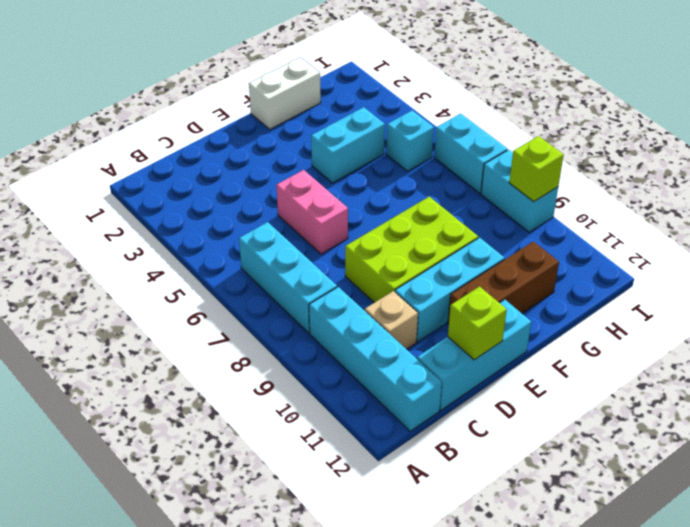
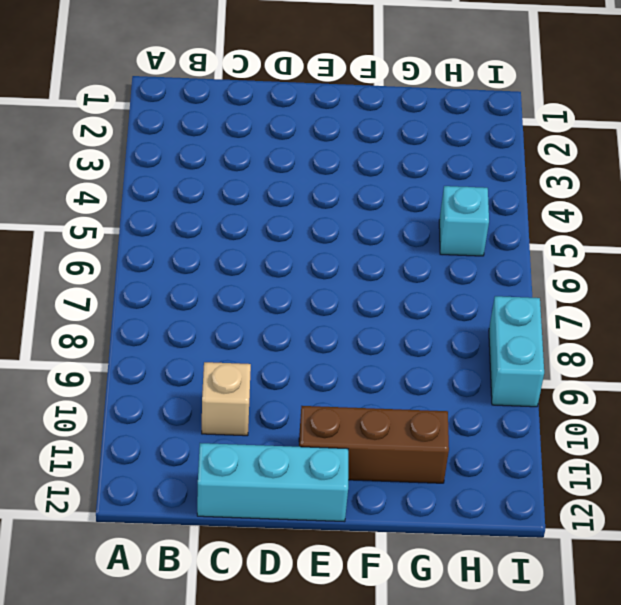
none -> cyan 1x3 brick [239,222,337,333]
none -> cyan 1x4 brick [309,287,442,431]
none -> pink 1x2 brick [276,170,348,254]

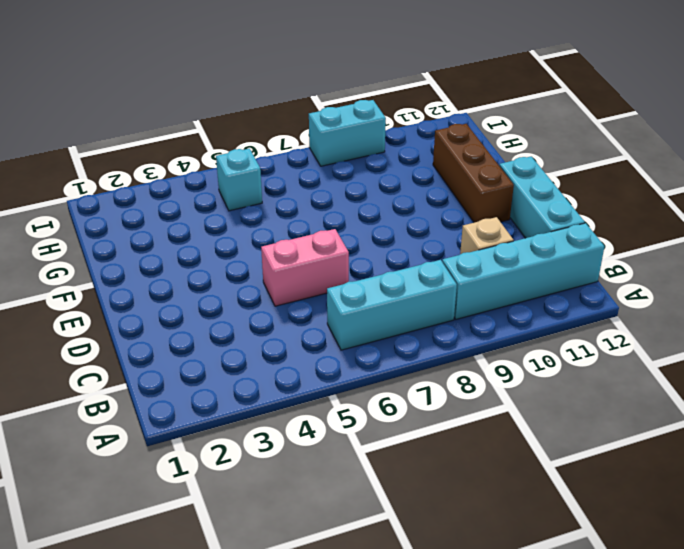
none -> lime 2x3 brick [345,197,478,303]
none -> cyan 1x3 brick [395,238,505,342]
none -> white 1x2 brick [249,57,321,129]

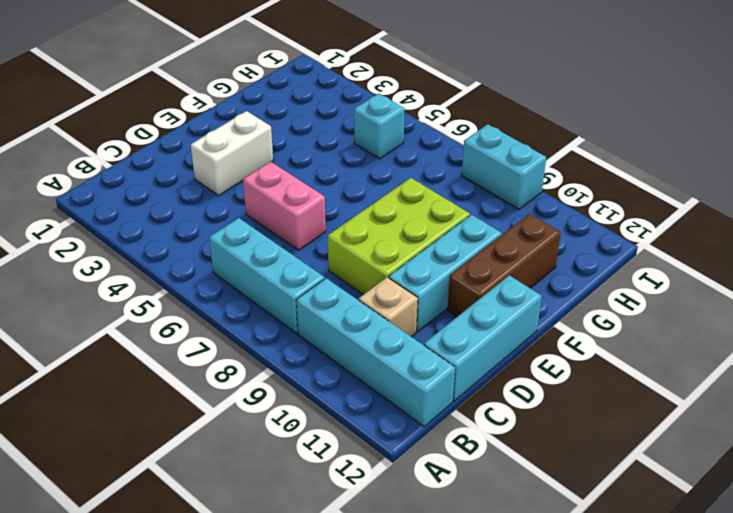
white 1x2 brick [191,111,273,195] -> white 1x2 brick moved to [249,57,321,129]
none -> cyan 1x2 brick [311,107,385,183]
none -> cyan 1x2 brick [434,114,508,193]
none -> lime 1x1 brick [448,287,507,360]

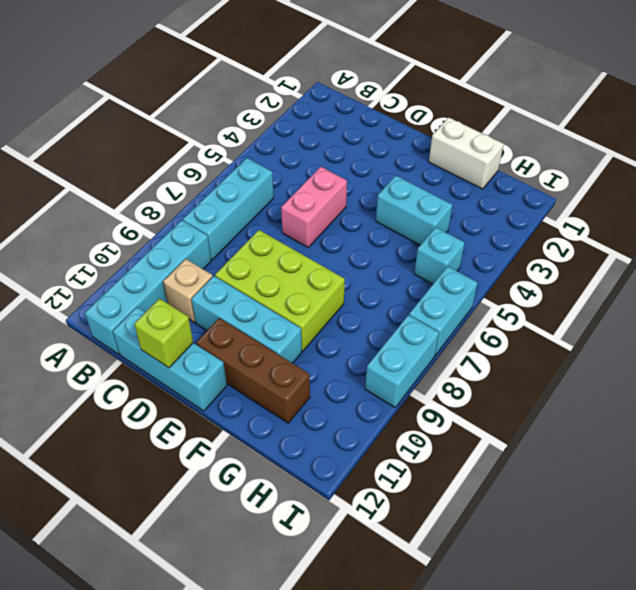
none -> lime 1x1 brick [509,136,564,202]

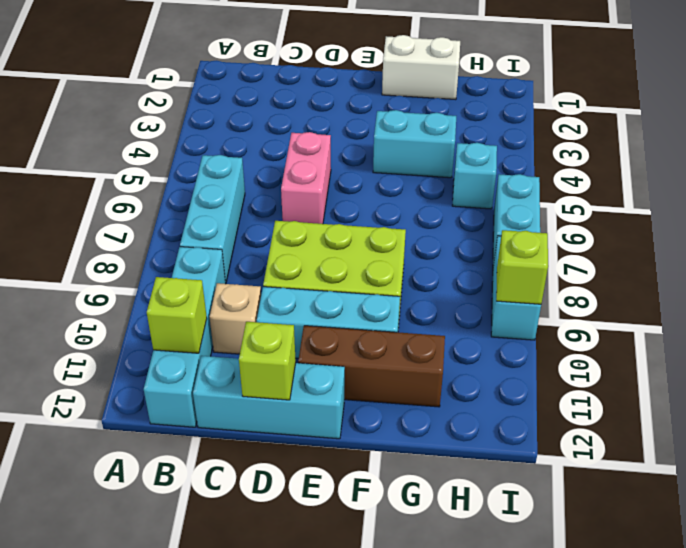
lime 1x1 brick [147,277,207,353] -> none

